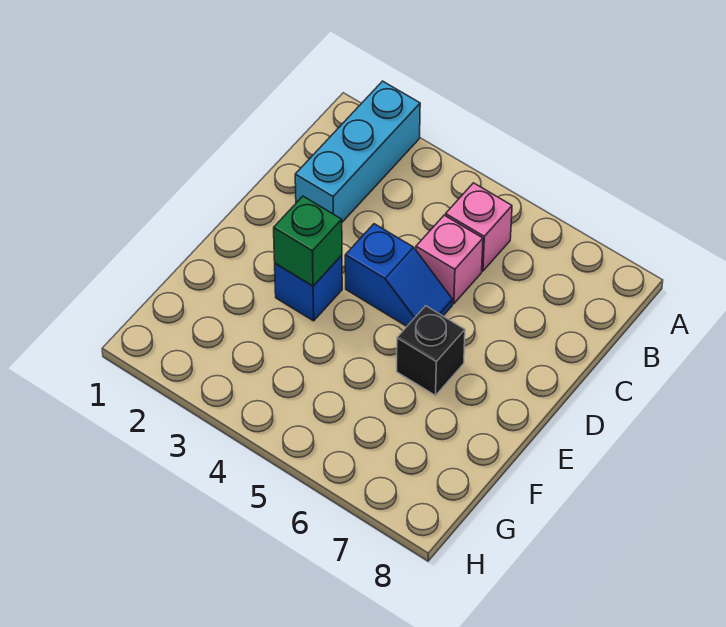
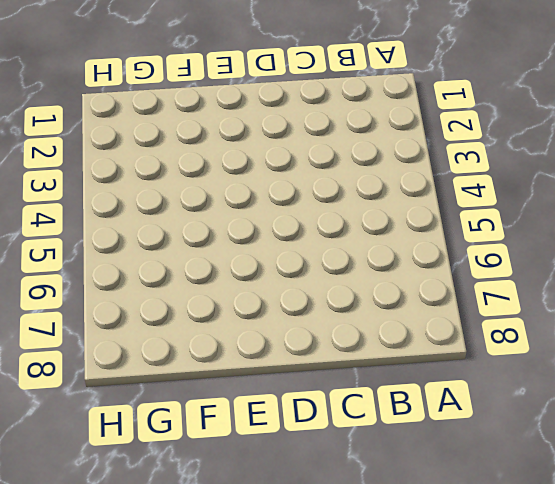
none -> cyan 1x3 brick [295,81,420,222]
none -> pink 1x1 brick [446,183,512,271]

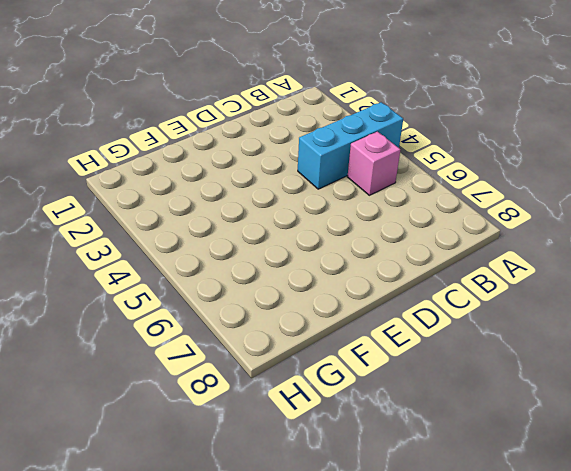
cyan 1x3 brick [298,102,403,189] -> cyan 1x3 brick moved to [295,81,420,222]
none -> pink 1x1 brick [416,215,483,304]
none -> blue 1x2 slope [345,224,453,326]

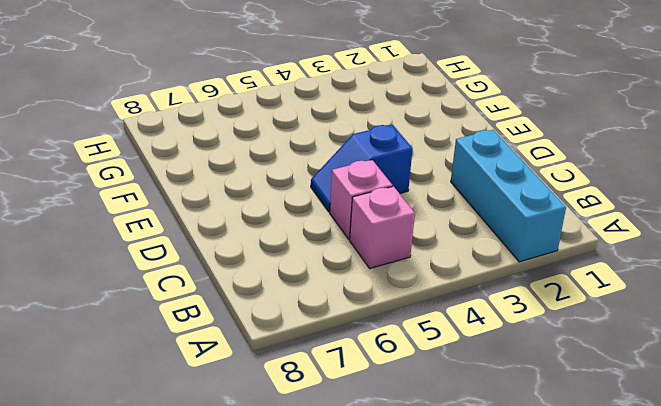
none -> blue 1x1 brick [275,255,342,321]
none -> black 1x1 brick [397,306,465,395]

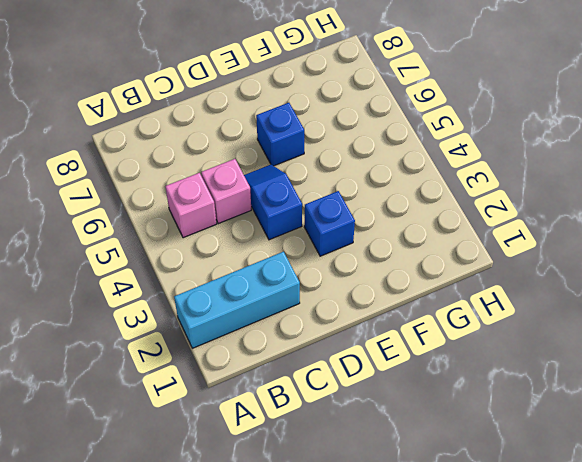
blue 1x1 brick [256,103,304,166] -> black 1x1 brick [397,306,465,395]
none -> green 1x1 brick [274,196,342,286]

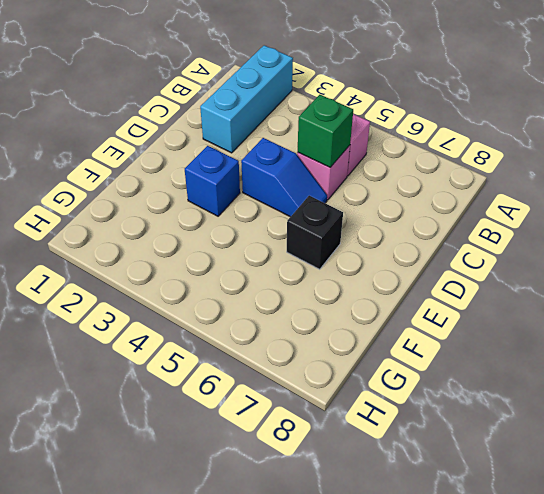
green 1x1 brick [298,95,353,167] -> green 1x1 brick moved to [274,196,342,286]

